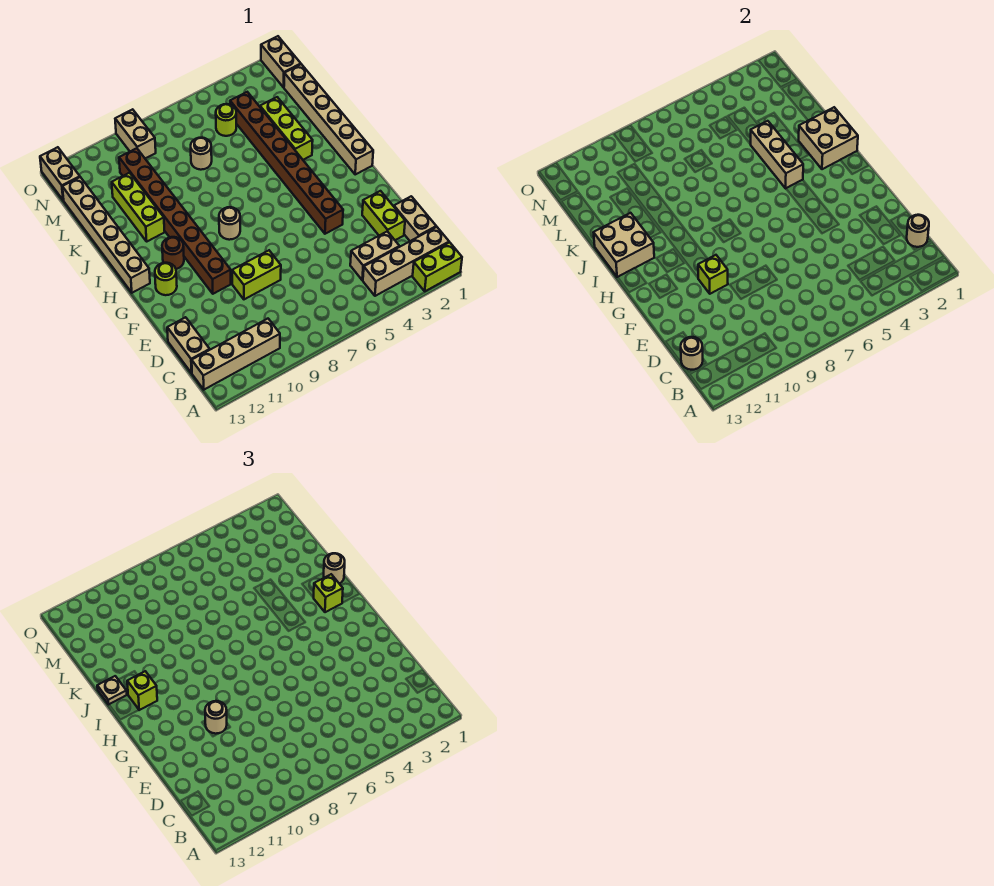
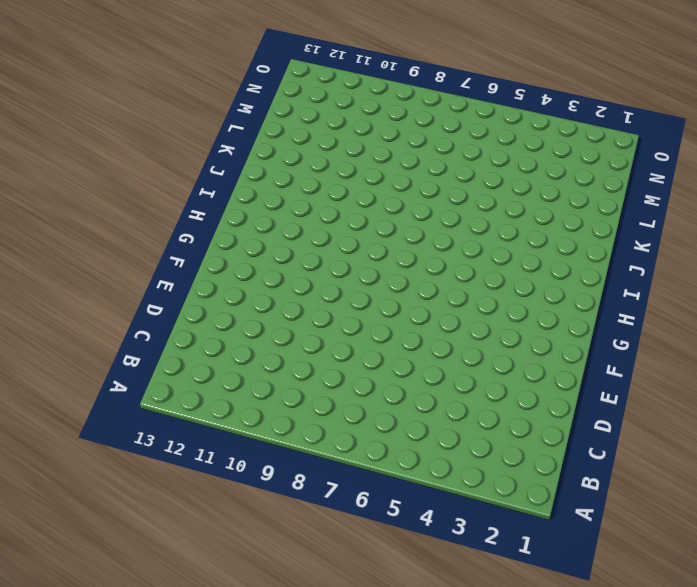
none -> lime 1x2 brick [413,242,462,291]
none -> tan 1x4 brick [363,227,449,296]
none -> tan 1x4 brick [192,319,280,390]
none -> tan 1x2 brick [394,196,436,241]

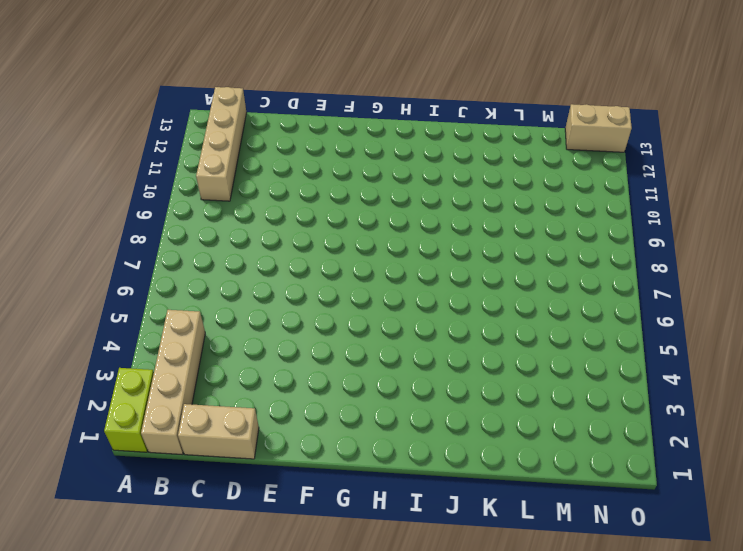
none -> tan 1x2 brick [350,231,399,280]
none -> tan 1x2 brick [167,317,210,373]
none -> lime 1x2 brick [362,191,405,240]
none -> lime 1x2 brick [232,251,281,299]

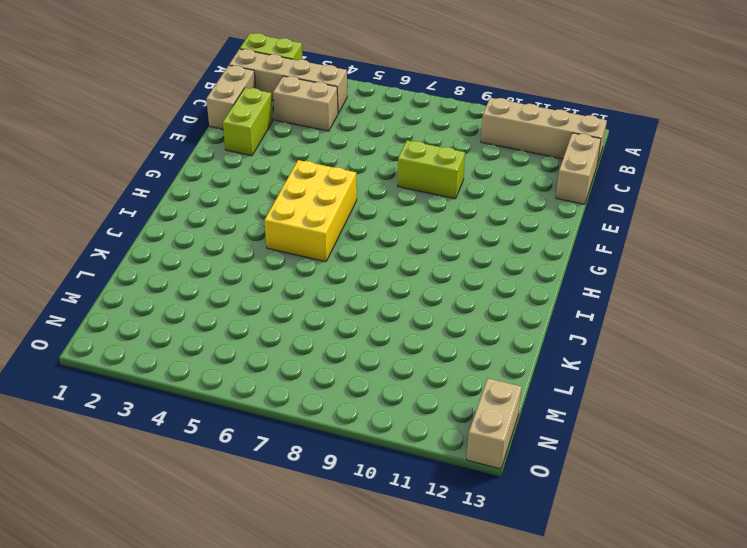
yellow 2x3 brick [264,160,357,262] -> none
none -> brown 1x8 brick [230,92,343,234]
none -> brown 1x8 brick [119,148,231,294]
none -> lime 1x1 round brick [155,263,177,295]
none -> tan 1x6 brick [284,64,373,174]

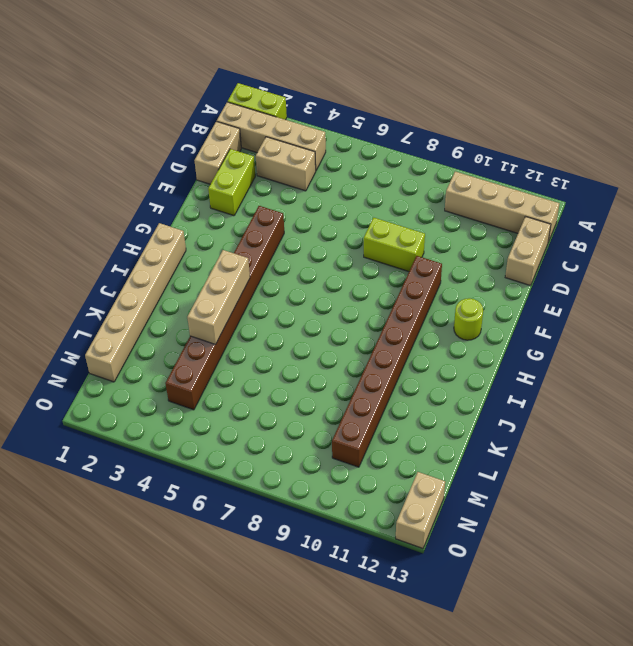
none -> tan 1x1 round brick [219,207,240,240]
none -> brown 1x1 round brick [162,237,184,269]
none -> tan 1x6 brick [62,177,150,293]
none -> lime 1x3 brick [260,97,313,160]

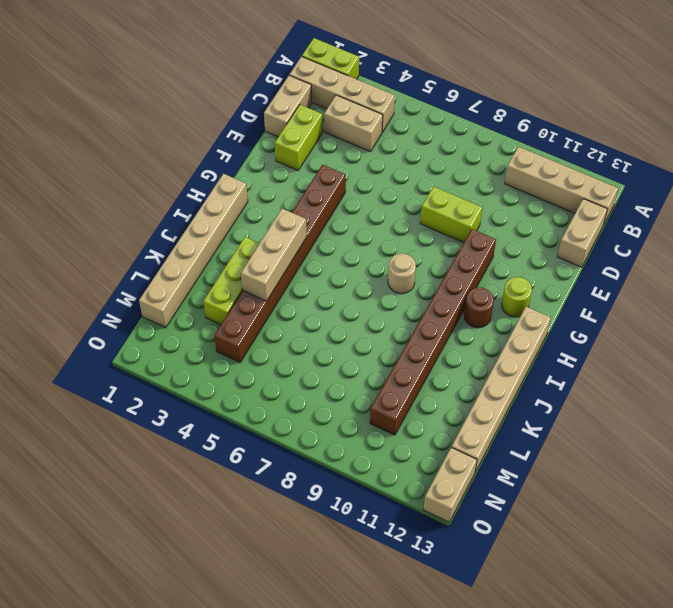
none -> lime 1x3 brick [112,173,165,241]
none -> tan 1x1 round brick [191,138,212,170]
none -> lime 1x1 round brick [216,104,236,136]
none -> tan 1x2 brick [261,36,301,87]

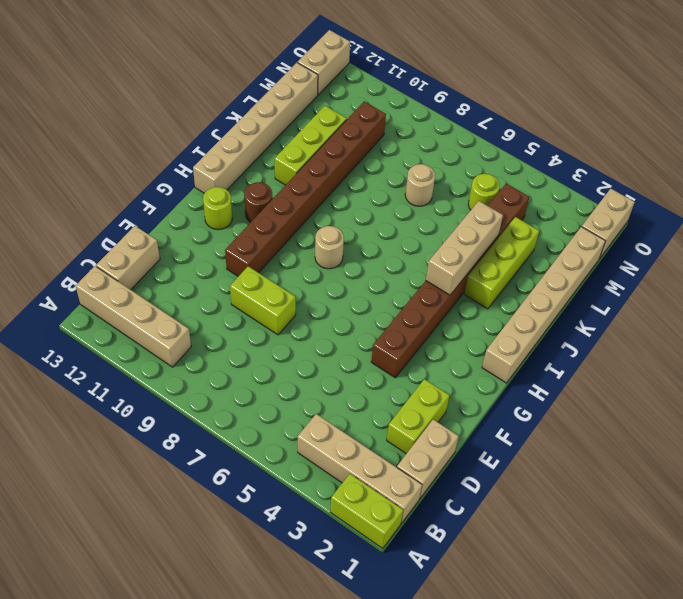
none -> tan 1x2 brick [350,231,399,280]
none -> tan 1x2 brick [115,109,156,159]
none -> tan 1x1 round brick [907,215,929,247]
none -> tan 1x1 round brick [681,337,703,370]

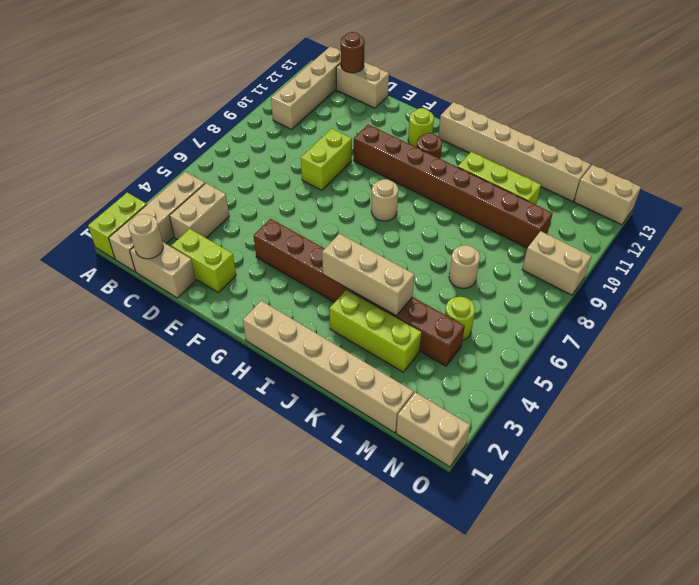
brown 1x1 round brick [341,32,365,73] -> tan 1x1 round brick [681,337,703,370]
none -> lime 1x1 brick [698,255,728,294]
none -> tan 2x2 brick [799,107,858,169]
none -> tan 2x2 brick [594,213,654,277]
none -> tan 1x1 round brick [205,701,227,734]

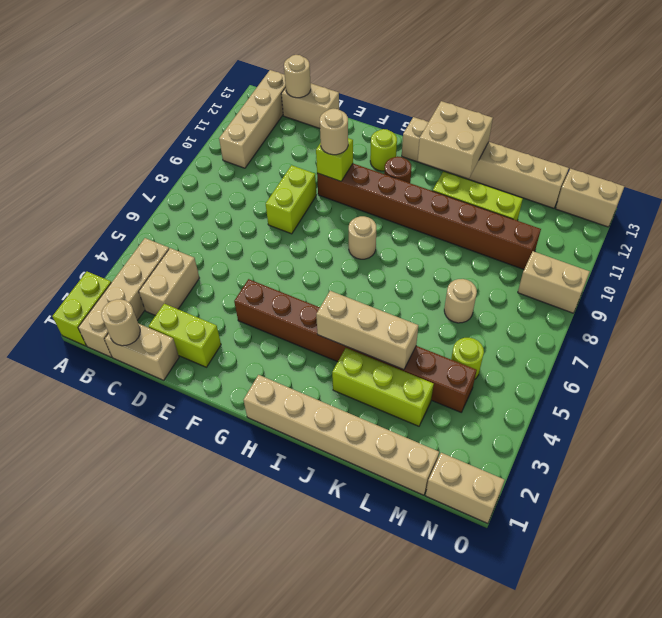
none -> tan 2x2 brick [799,107,858,169]
none -> lime 1x1 brick [314,574,343,612]
none -> lime 1x1 brick [127,671,157,710]
none -> tan 1x1 round brick [324,553,345,584]

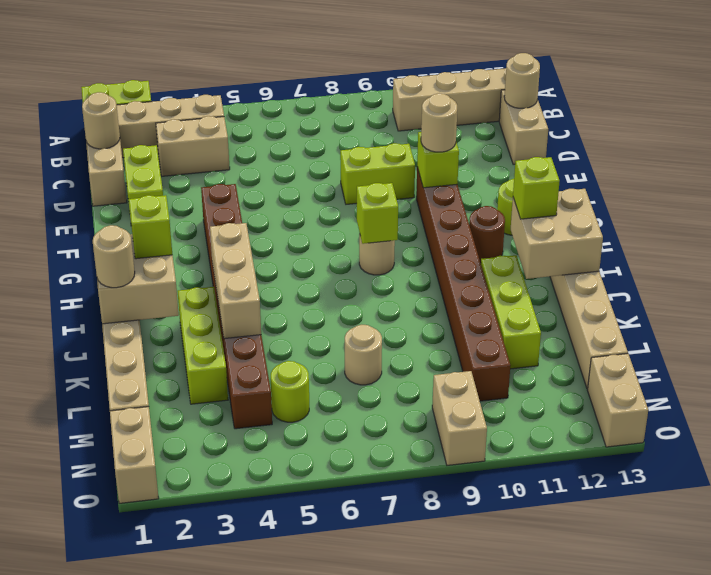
lime 1x1 brick [357,183,398,244] -> none
none -> tan 1x1 plate [97,676,127,704]

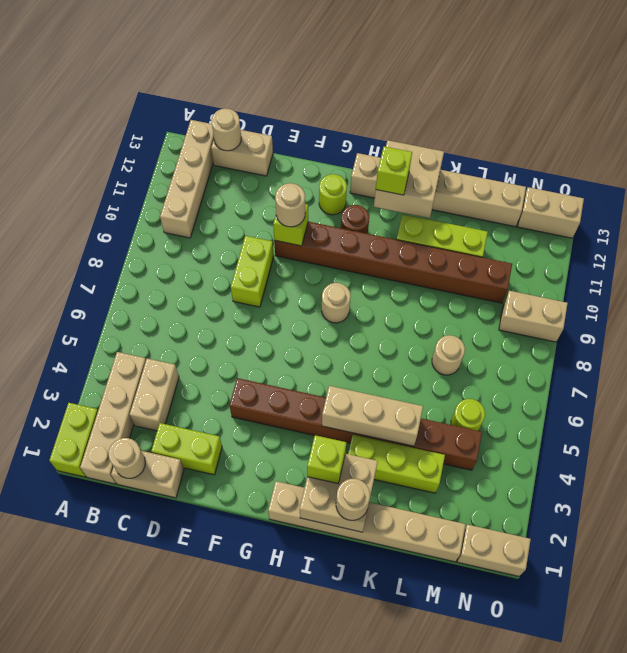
none -> tan 1x1 plate [97,676,127,704]

